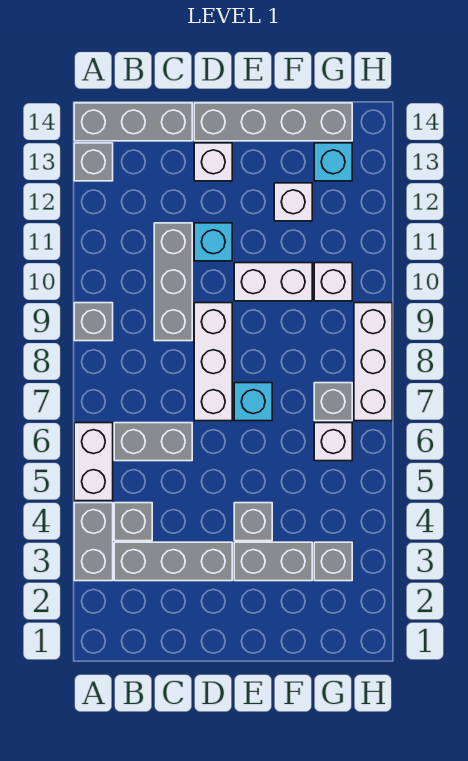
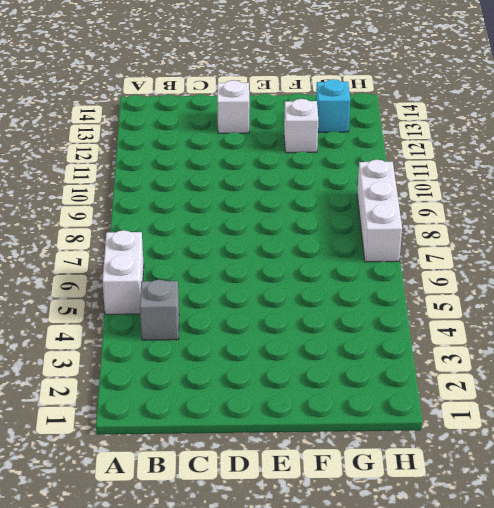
none -> grey 1x2 brick [74,503,113,581]
none -> grey 1x1 brick [74,303,113,341]
none -> grey 1x1 brick [74,143,113,181]

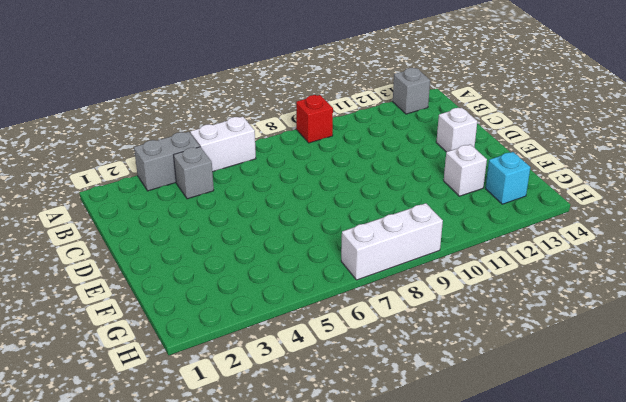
red 1x1 brick [296,95,333,143] -> grey 1x1 brick [74,303,113,341]
none -> grey 1x3 brick [74,103,192,141]
none -> grey 1x3 brick [114,542,232,581]
none -> grey 1x2 brick [114,423,192,461]

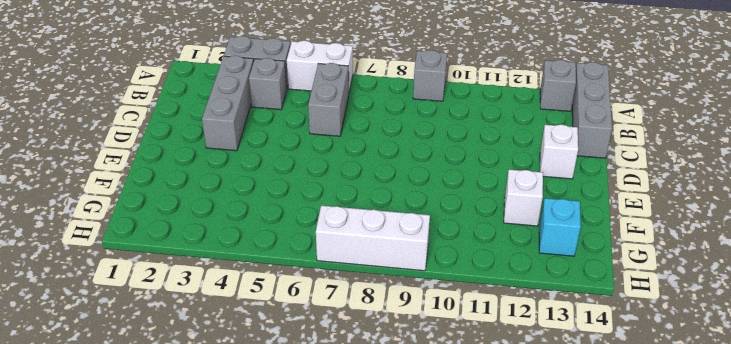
none -> grey 1x3 brick [154,223,192,341]
none -> white 1x3 brick [194,303,232,421]
none -> cyan 1x1 brick [194,223,232,261]

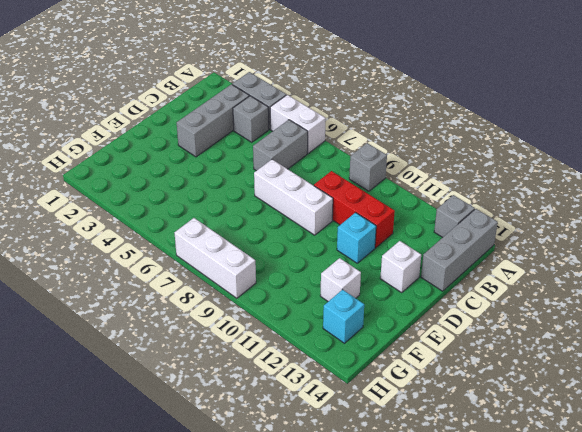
red 1x3 brick [314,171,395,248] -> grey 1x3 brick [154,223,192,341]
none -> grey 1x4 brick [194,103,352,141]
none -> grey 1x2 brick [234,542,312,581]
none -> grey 1x1 brick [234,503,272,541]

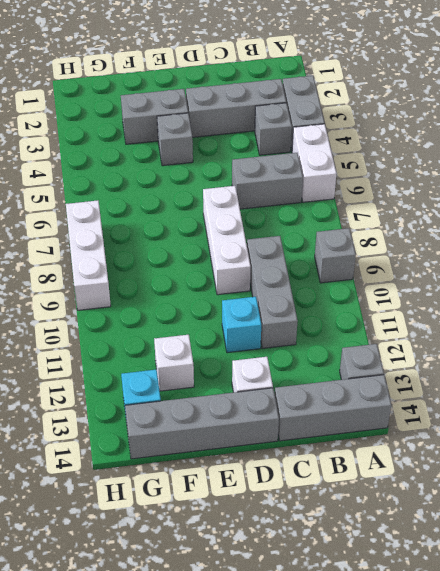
none -> cyan 1x1 brick [234,383,272,421]
none -> white 1x2 brick [234,263,312,301]
none -> grey 1x1 brick [314,542,352,581]

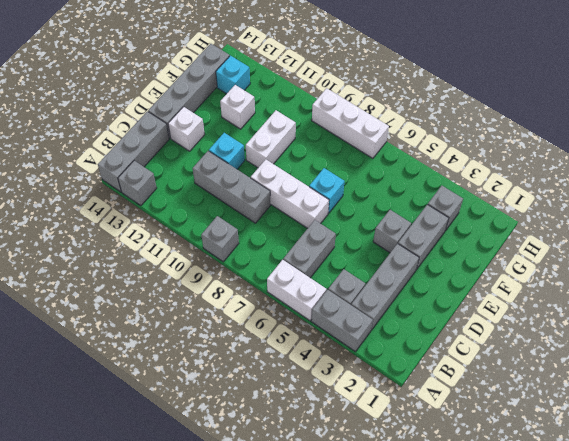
none -> white 1x1 brick [314,423,352,461]
none -> grey 1x1 brick [314,383,352,421]
none -> white 1x1 brick [314,263,352,301]

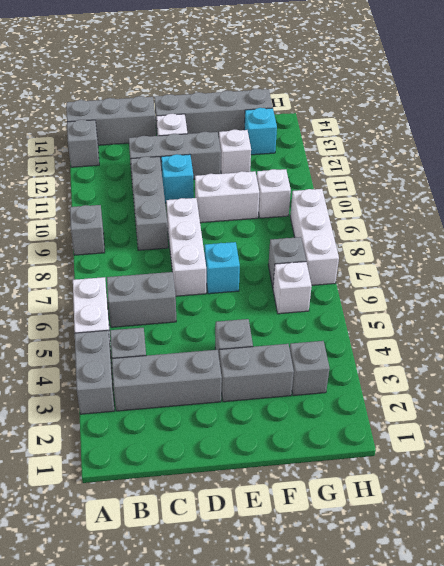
grey 1x3 brick [129,132,221,179] -> none

